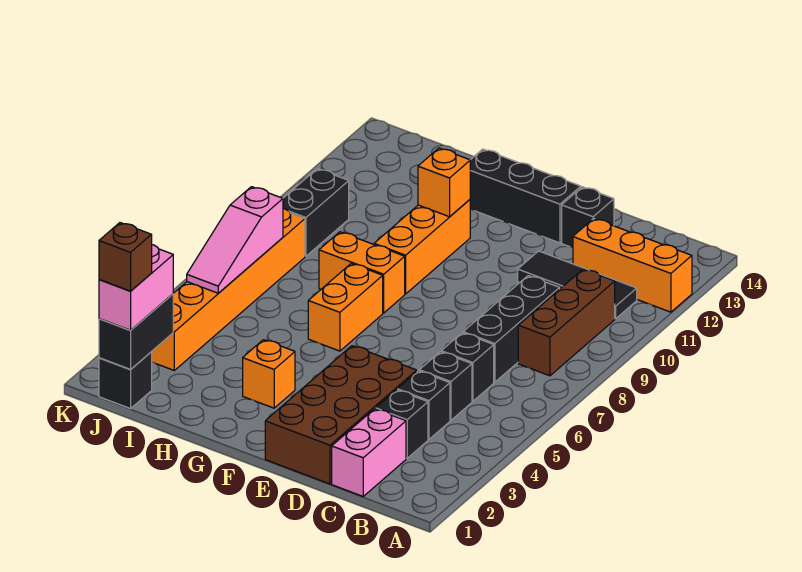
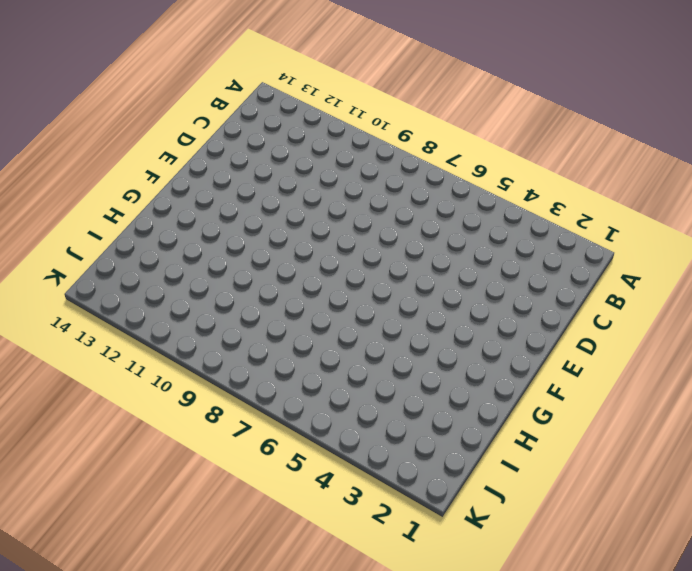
none -> orange 1x3 brick [573,219,692,312]
none -> brown 1x3 brick [518,269,615,376]
none -> black 1x3 tile [518,251,637,319]

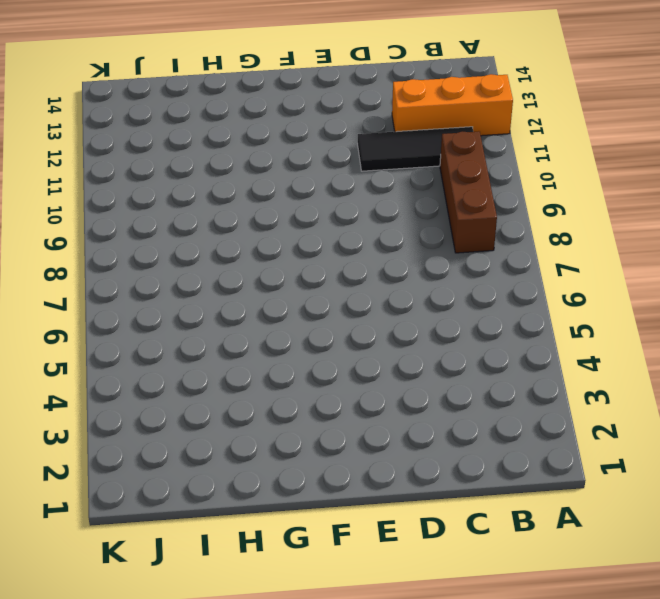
none -> pink 1x2 brick [332,409,406,496]
none -> black 1x1 brick [376,390,428,458]
none -> black 1x1 brick [397,371,450,439]

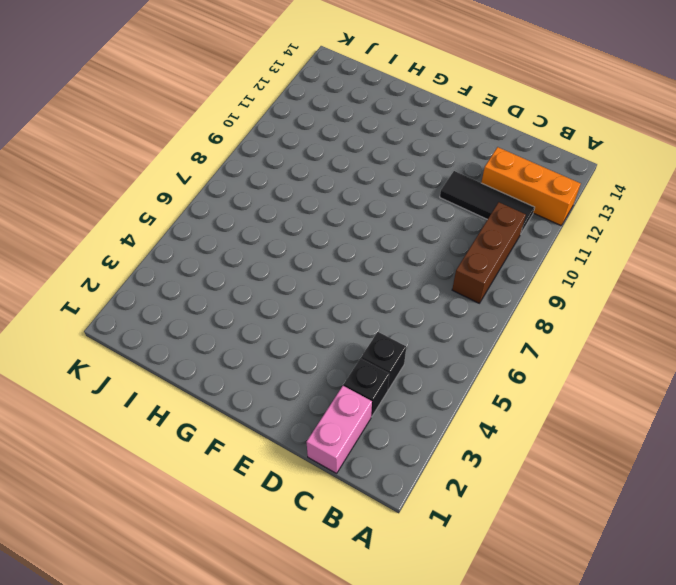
none -> black 1x1 brick [419,352,472,420]
none -> black 1x1 brick [441,333,494,401]
none -> black 1x3 brick [463,276,560,382]

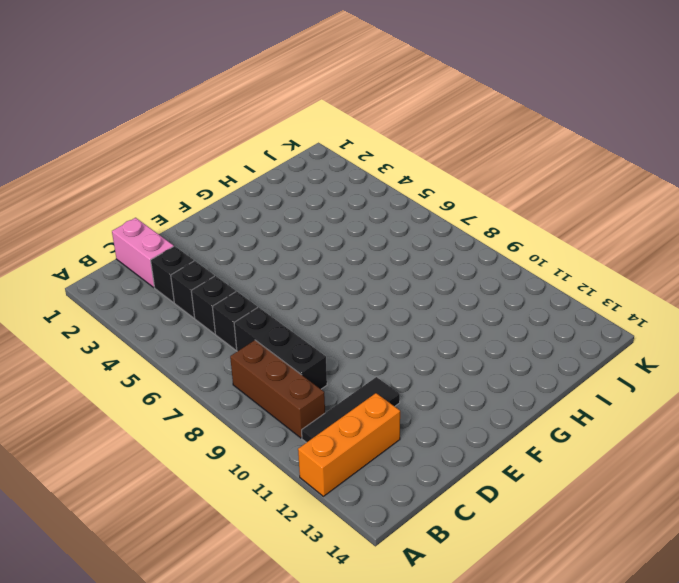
none -> brown 2x4 brick [265,346,417,484]
none -> black 1x1 brick [562,187,614,247]
none -> black 1x3 brick [470,149,581,243]

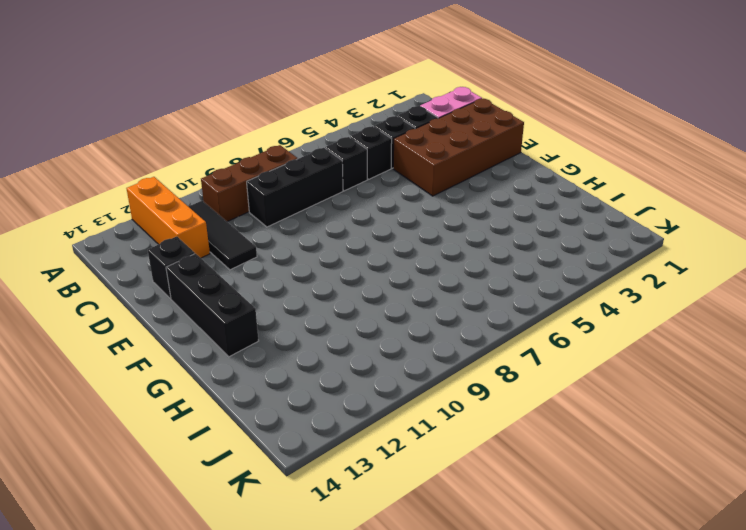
none -> orange 1x1 brick [243,340,295,408]
none -> orange 1x2 brick [308,263,383,351]
none -> orange 1x2 brick [319,232,405,313]

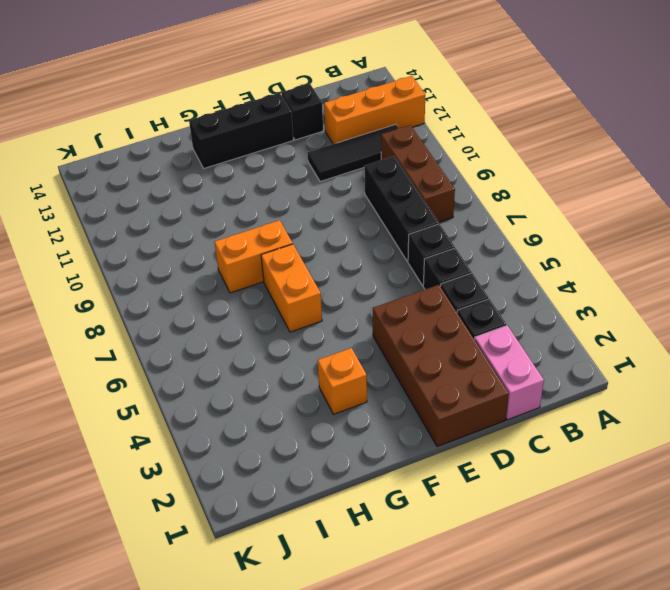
none -> orange 1x3 brick [374,200,470,294]
none -> black 1x1 brick [99,352,152,409]
none -> orange 1x6 brick [151,209,305,370]

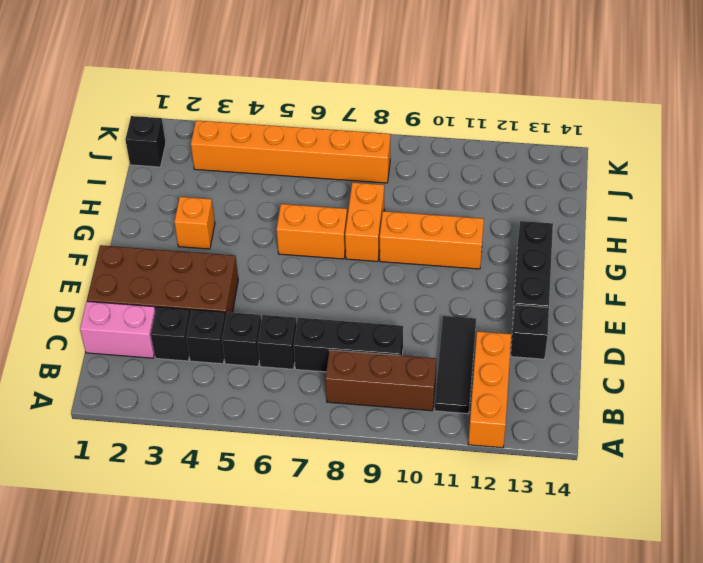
none -> black 1x2 brick [283,169,349,256]
none -> orange 1x1 brick [418,148,470,217]
none -> black 1x2 brick [99,294,173,370]

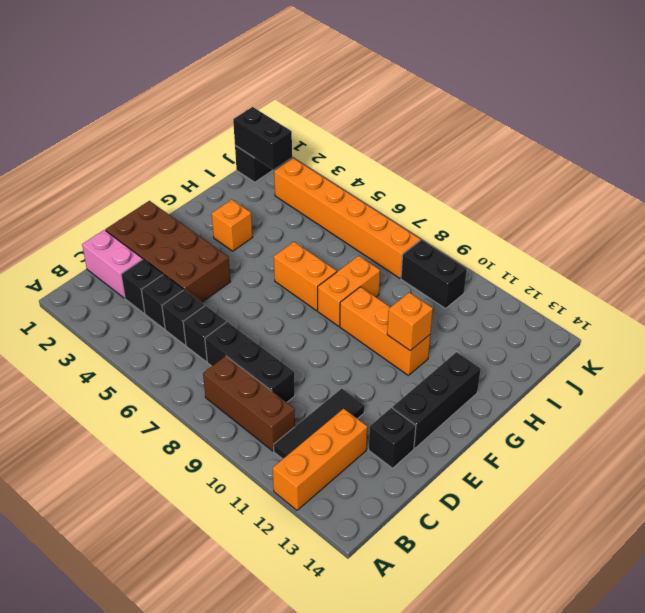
none -> pink 1x3 slope [187,187,283,293]
none -> pink 1x2 brick [99,245,173,330]
none -> brown 1x1 brick [99,223,152,291]

